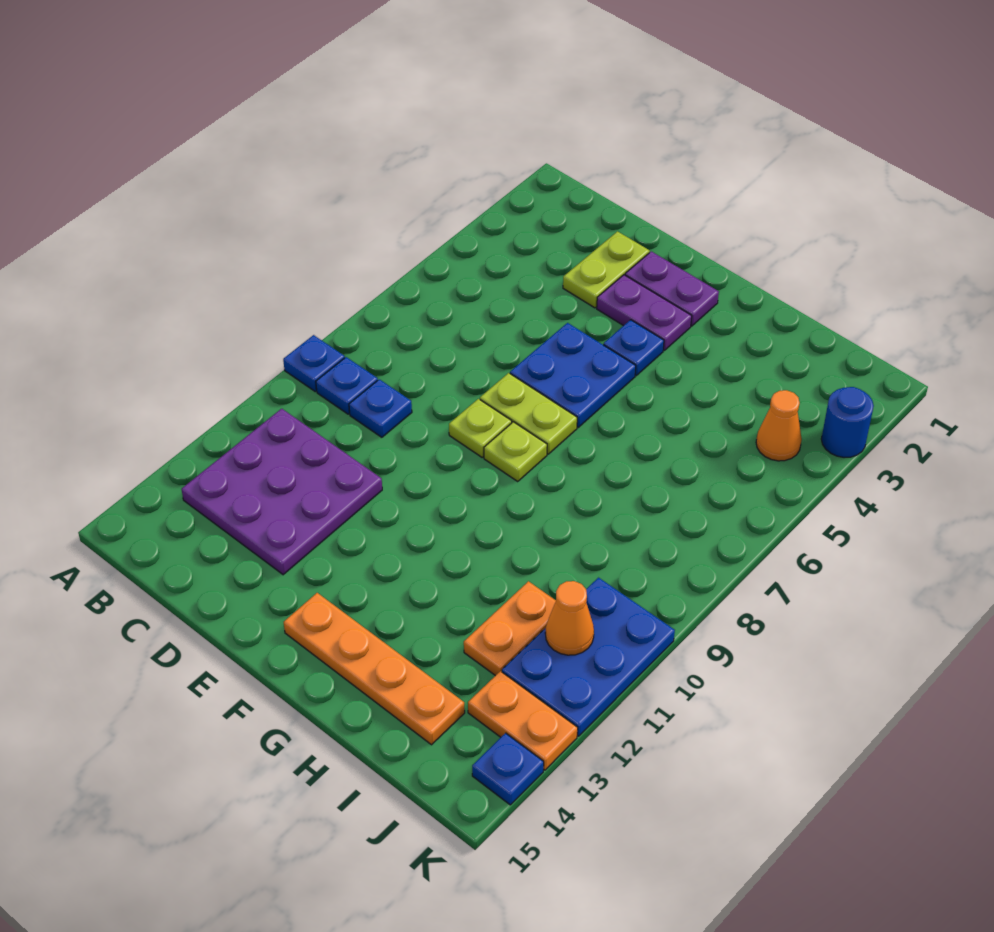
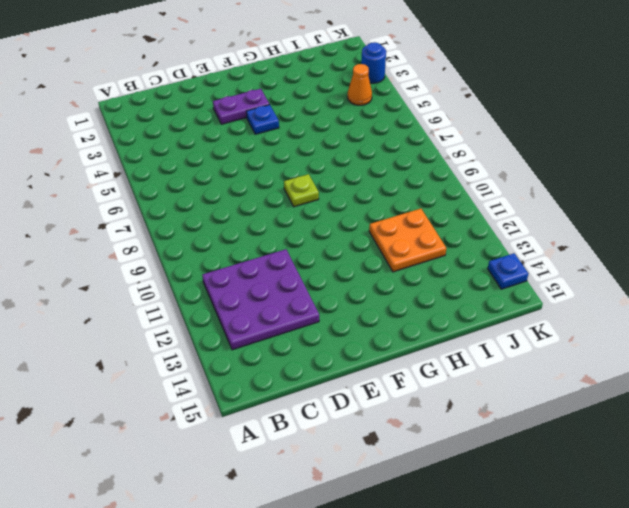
orange 2x2 plate [369,209,446,272] -> orange 1x2 plate [464,581,556,676]
none -> blue 1x1 plate [283,335,345,392]
none -> blue 1x1 plate [316,357,378,414]
none -> blue 1x1 plate [349,379,412,437]

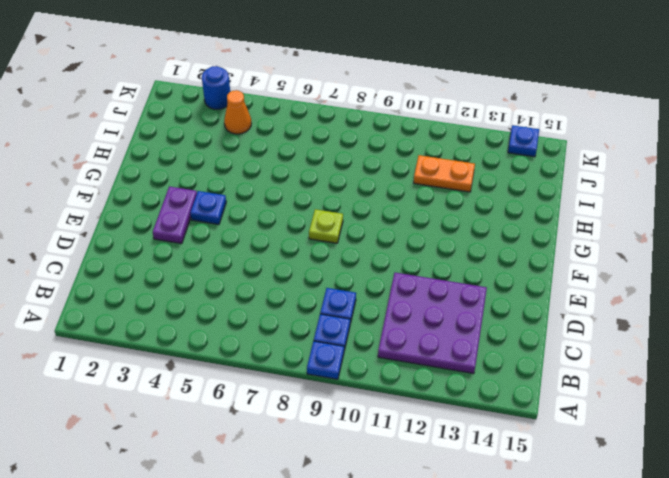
none -> lime 1x2 plate [563,231,650,308]
none -> purple 1x2 plate [625,251,719,326]
none -> blue 2x2 plate [510,323,636,427]

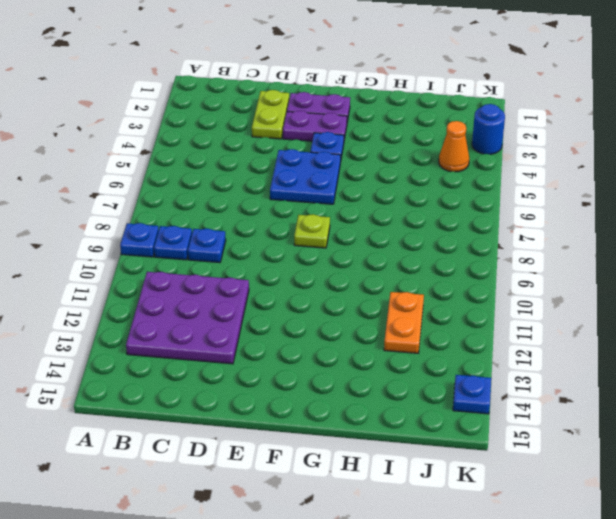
none -> lime 1x2 plate [480,373,577,454]
none -> lime 1x1 plate [449,399,512,457]
none -> orange 1x4 plate [284,593,465,745]

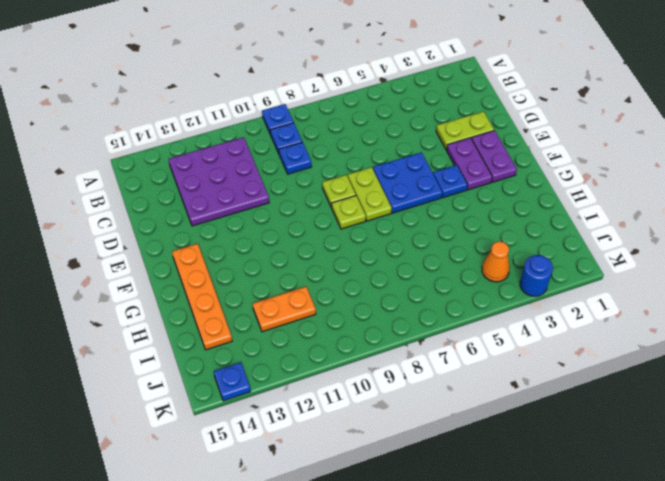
none -> blue 2x3 plate [502,578,675,736]
none -> orange 1x2 plate [468,671,578,770]
none -> orange 1x1 cone [545,581,594,655]

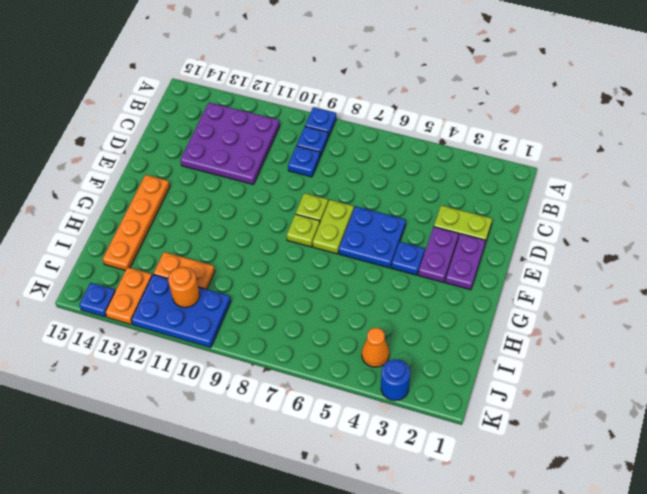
orange 1x1 round brick [168,267,200,308] -> orange 1x1 cone [545,581,594,655]

